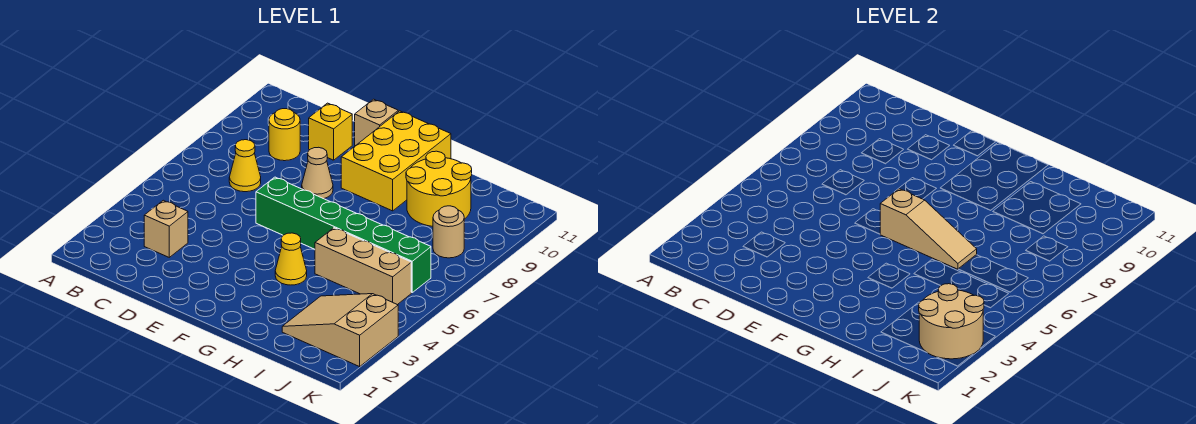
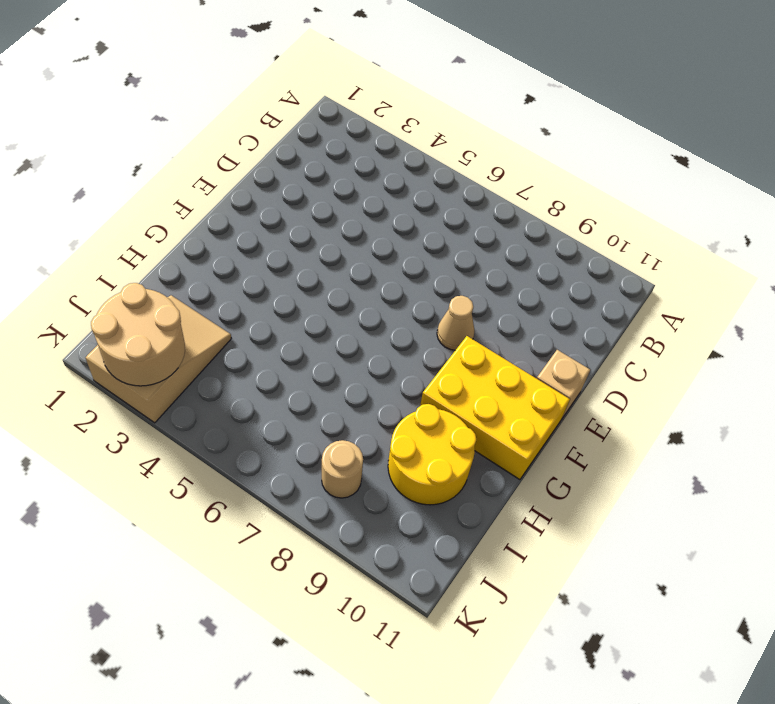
none -> tan 1x1 brick [144,200,188,257]
none -> yellow 1x1 cone [229,140,261,192]
none -> yellow 1x1 round brick [269,109,300,161]

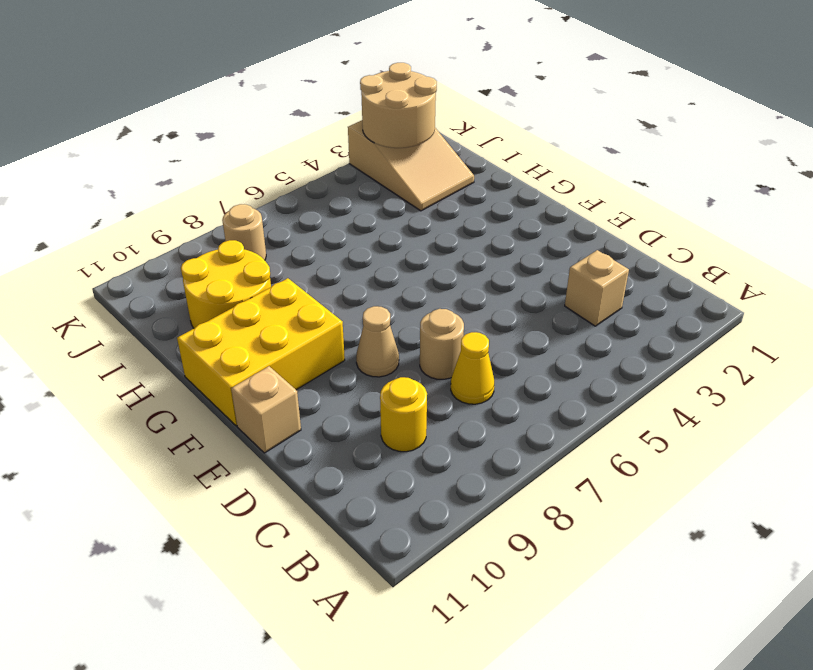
tan 1x1 round brick [420,309,464,379] -> none
none -> yellow 1x1 brick [309,103,352,160]
none -> green 1x6 brick [256,177,431,292]
none -> yellow 1x1 cone [275,233,307,285]

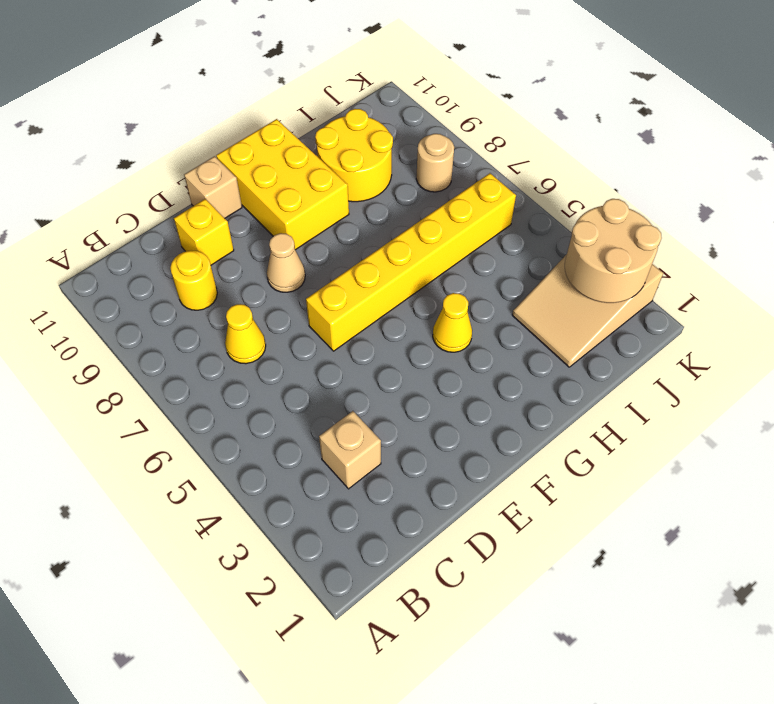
yellow 1x6 brick [306,173,516,351] -> green 1x6 brick [256,177,431,292]
none -> tan 1x3 brick [315,228,411,305]
none -> tan 1x3 slope [880,189,977,269]

